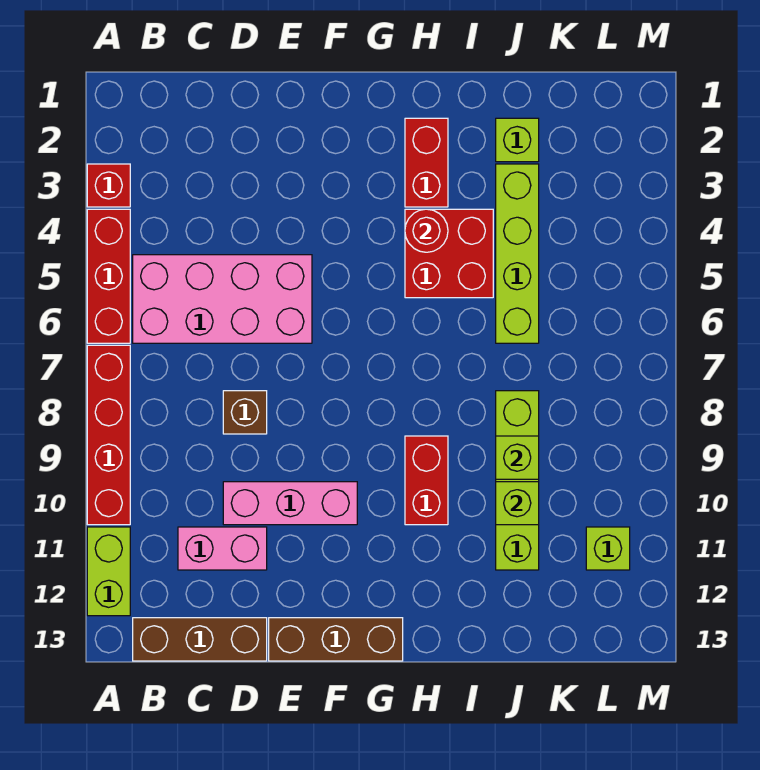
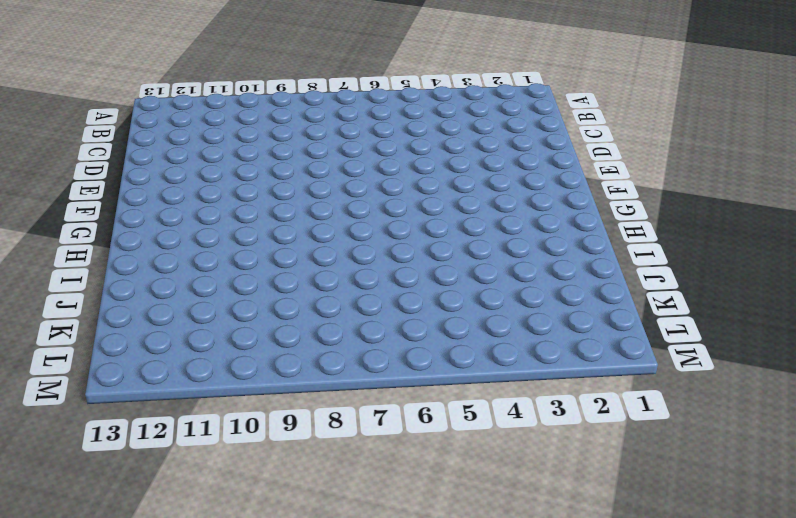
none -> red 1x1 brick [87,164,130,207]
none -> red 1x3 brick [87,209,130,343]
none -> red 1x4 brick [87,345,130,525]

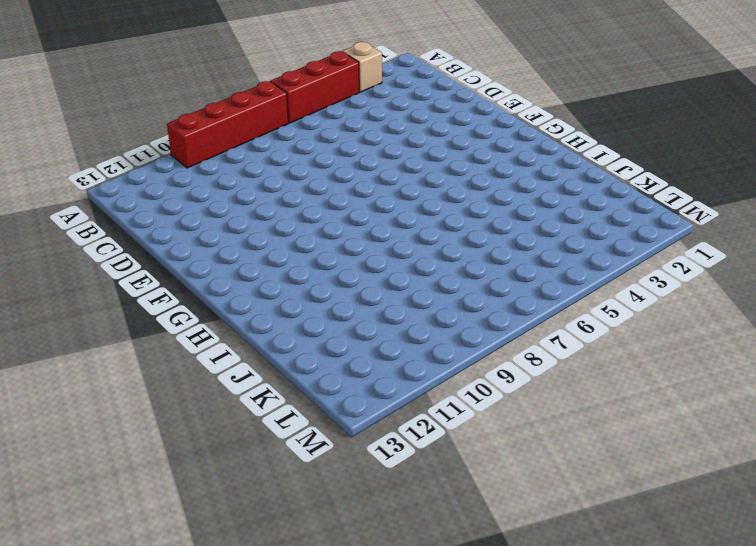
tan 1x1 brick [342,42,382,92] -> red 1x1 brick [87,164,130,207]
none -> lime 1x2 brick [87,527,130,616]
none -> pink 2x4 brick [133,255,312,343]
none -> brown 1x3 brick [133,618,267,661]

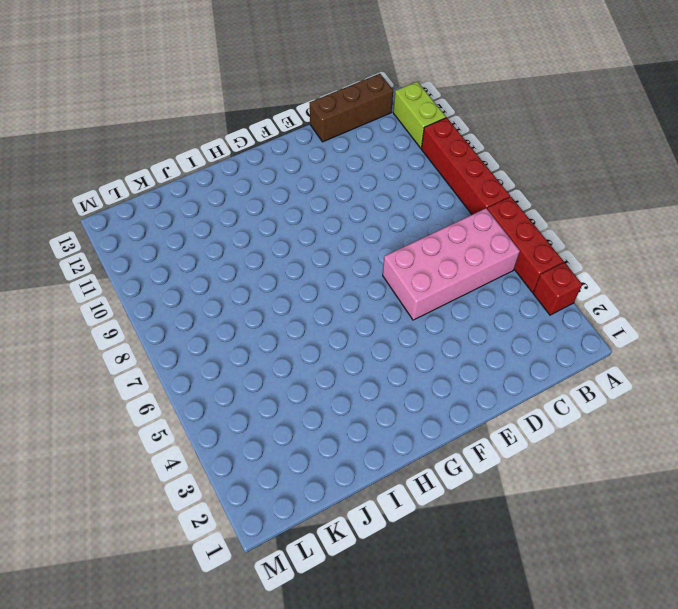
none -> pink 1x2 brick [178,527,267,570]
none -> brown 1x1 brick [223,391,267,434]
none -> pink 1x3 brick [223,482,357,525]

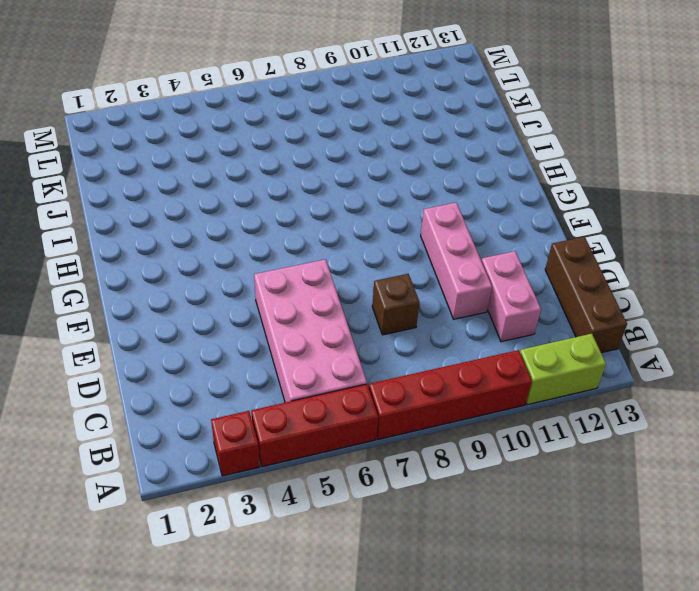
none -> brown 1x3 brick [269,618,403,661]
none -> red 1x2 brick [405,118,448,207]
none -> red 2x2 brick [405,209,493,298]

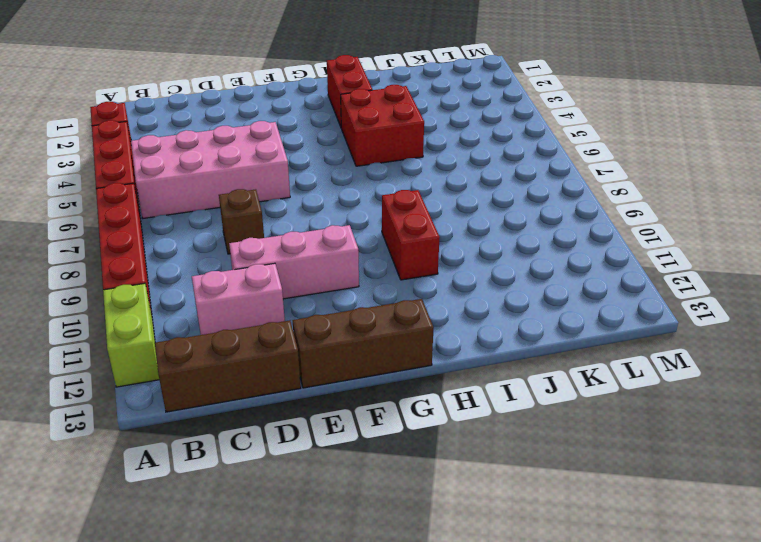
none -> lime 1x1 brick [496,118,539,162]
none -> lime 1x4 brick [496,164,539,343]
none -> lime 1x4 brick [496,391,539,570]

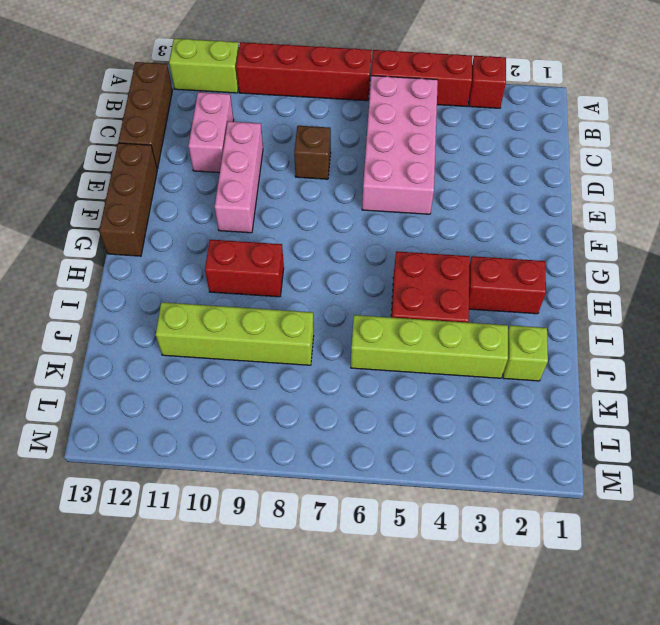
none -> lime 1x1 brick [586,527,630,570]
none -> red 1x1 round brick [405,209,448,252]
none -> lime 1x1 brick [496,436,539,479]

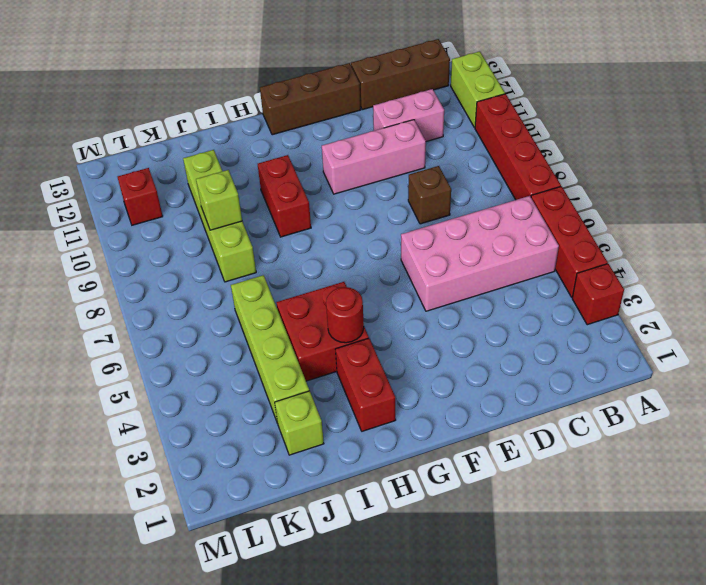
red 1x1 brick [118,168,163,225] -> lime 1x1 brick [586,527,630,570]
none -> lime 1x1 brick [496,482,539,525]

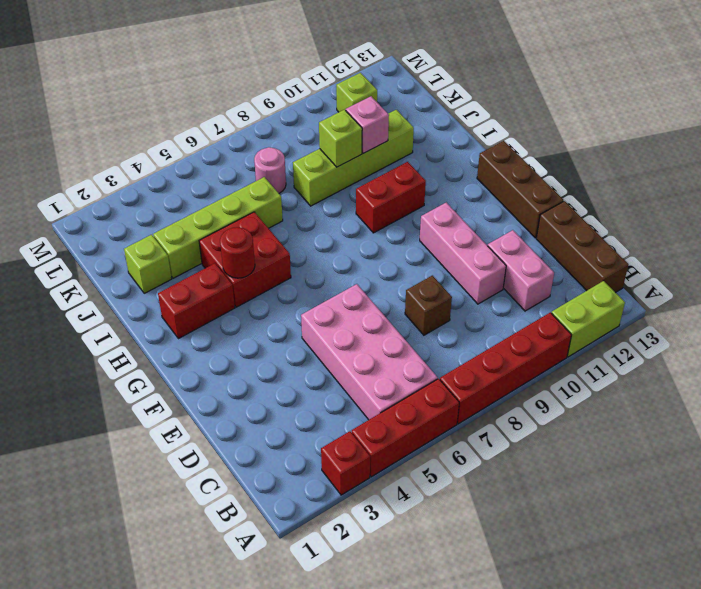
pink 1x1 brick [346,96,389,153] -> lime 1x1 brick [496,482,539,525]
pink 1x1 round brick [254,147,286,193] -> none

